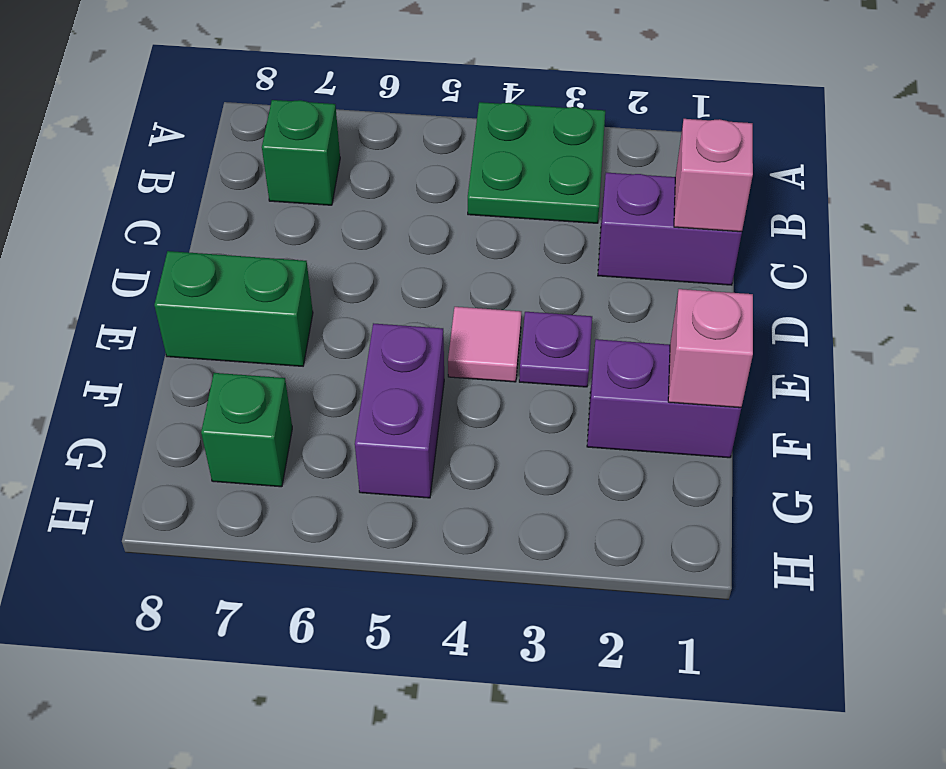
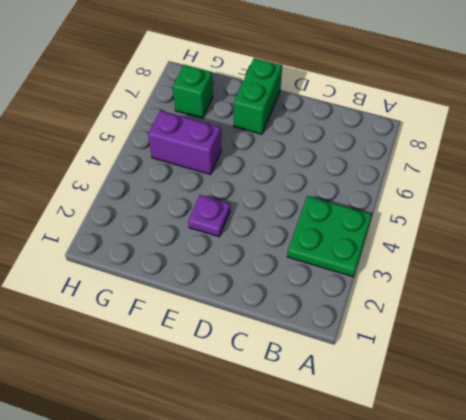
none -> green 1x1 brick [262,100,340,205]
none -> purple 1x2 brick [598,173,742,285]

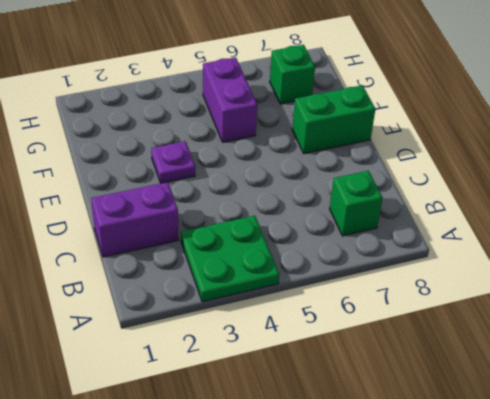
none -> pink 1x1 tile [448,307,521,382]
none -> purple 1x2 brick [587,339,741,458]

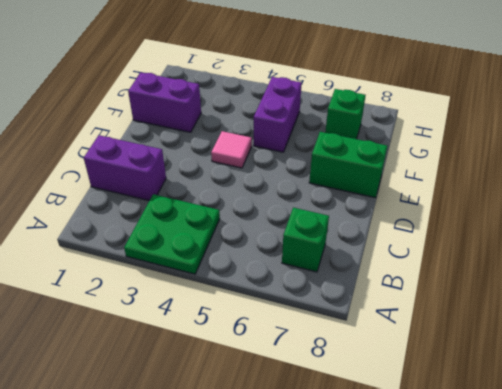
none -> purple 1x1 plate [519,312,592,387]
none -> pink 1x1 brick [674,119,753,232]

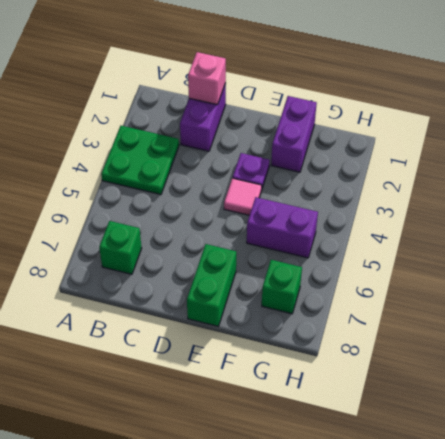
none -> pink 1x1 brick [668,289,753,408]

